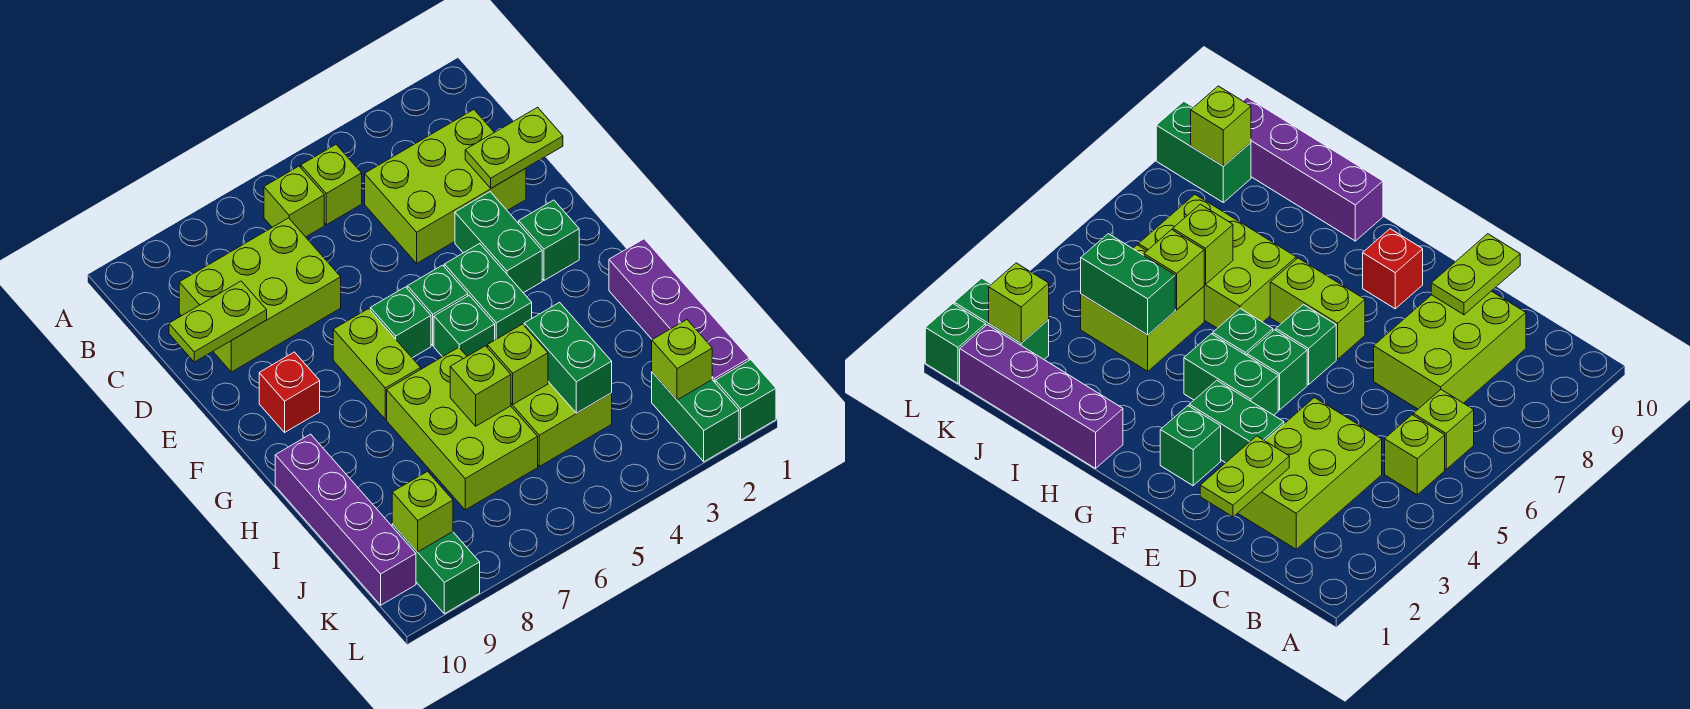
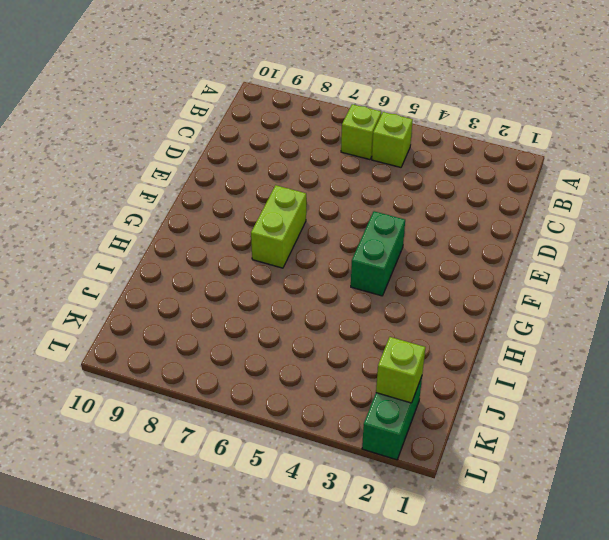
none -> lime 2x3 brick [365,110,526,263]
none -> lime 2x3 brick [179,218,341,372]
none -> green 1x2 brick [455,192,542,293]

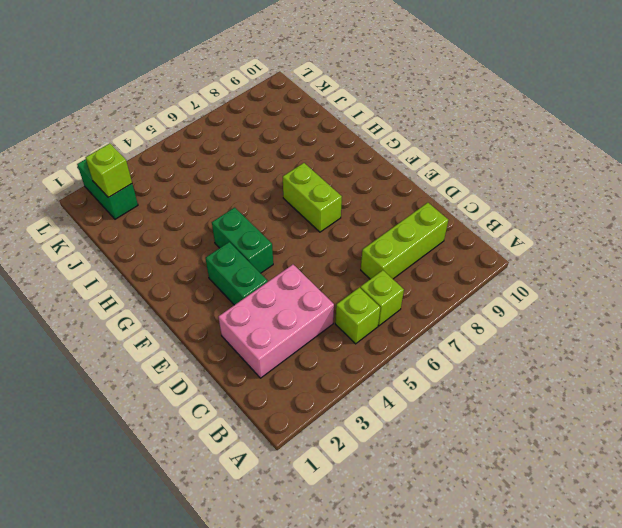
pink 2x3 brick [218,265,334,378] -> lime 2x3 brick [365,110,526,263]
lime 1x3 brick [361,203,448,279] -> lime 2x3 brick [179,218,341,372]
none -> green 1x1 brick [519,200,579,280]
none -> green 1x1 brick [407,265,468,346]
none -> green 1x1 brick [370,287,431,358]

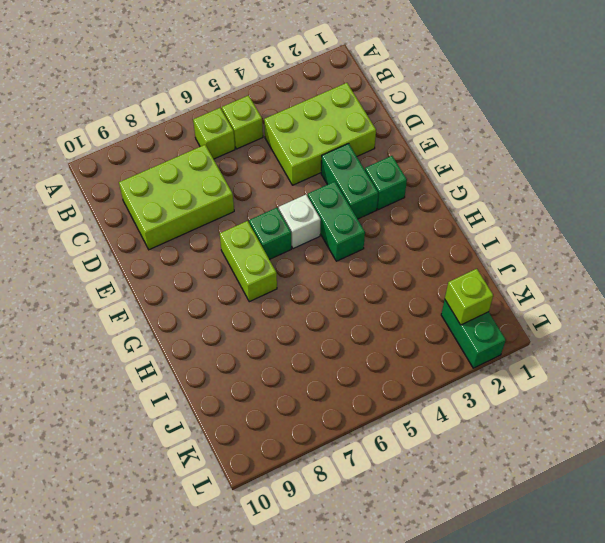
white 1x1 brick [279,195,321,249] -> green 1x1 brick [407,265,468,346]
none -> red 1x1 brick [259,352,320,432]
none -> green 1x1 brick [434,295,495,357]
none -> purple 1x4 brick [609,239,749,382]

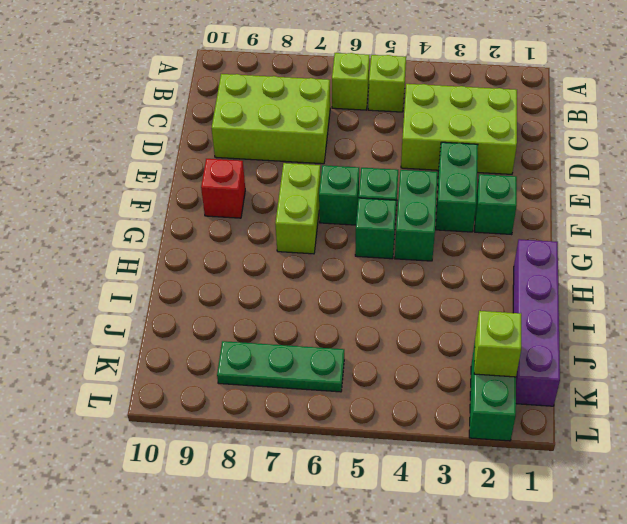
green 1x3 plate [217,341,344,392] -> none
none -> lime 2x3 brick [387,347,538,510]
none -> purple 1x4 brick [275,434,416,605]
none -> lime 2x2 brick [511,382,612,466]

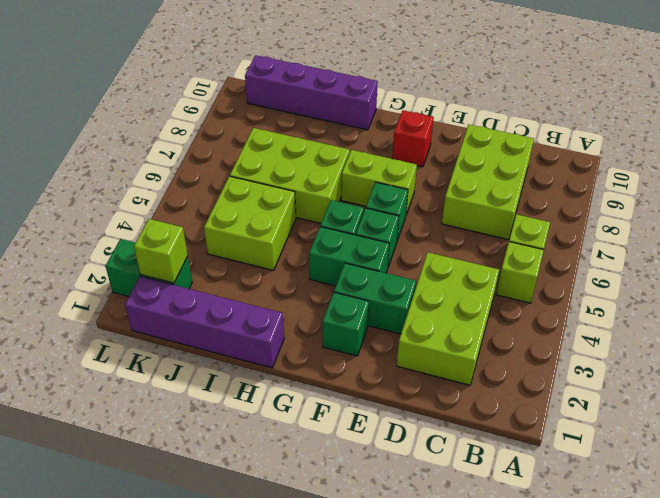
none -> green 1x2 brick [392,524,480,614]
none -> green 1x1 brick [715,360,776,440]
none -> lime 1x2 plate [465,107,563,188]

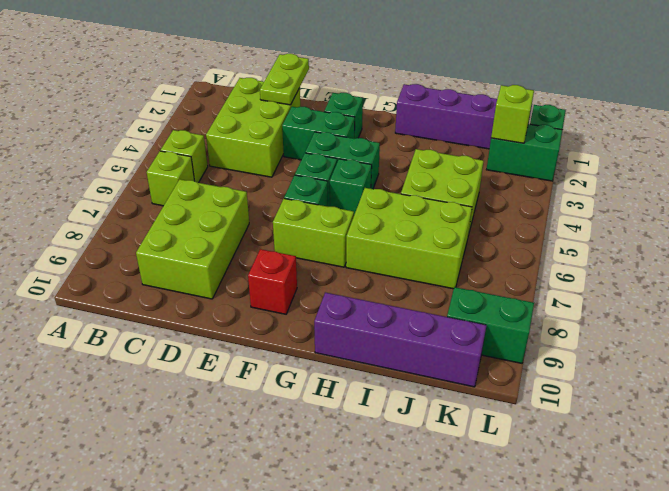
none -> lime 1x2 plate [169,281,267,362]
none -> green 1x2 brick [524,302,612,413]
none -> lime 1x1 brick [487,324,548,405]

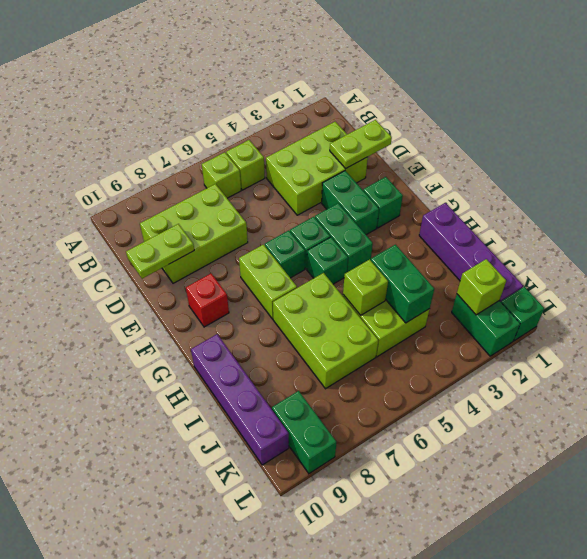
none -> lime 1x1 brick [450,346,511,426]
none -> lime 1x1 brick [392,471,453,552]

